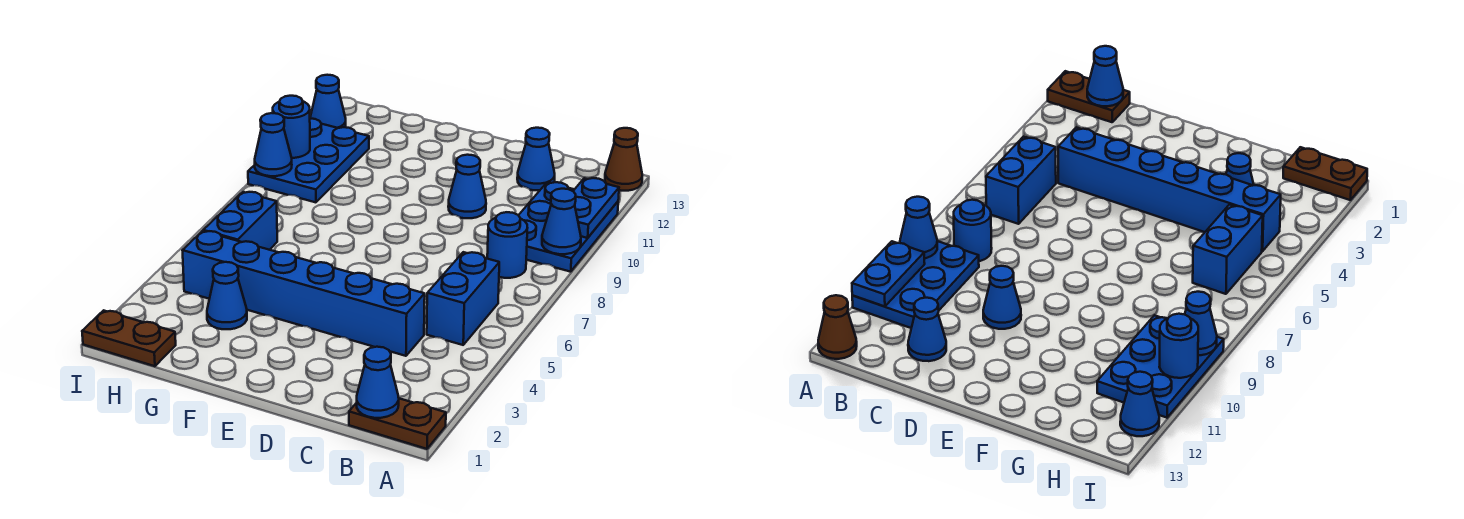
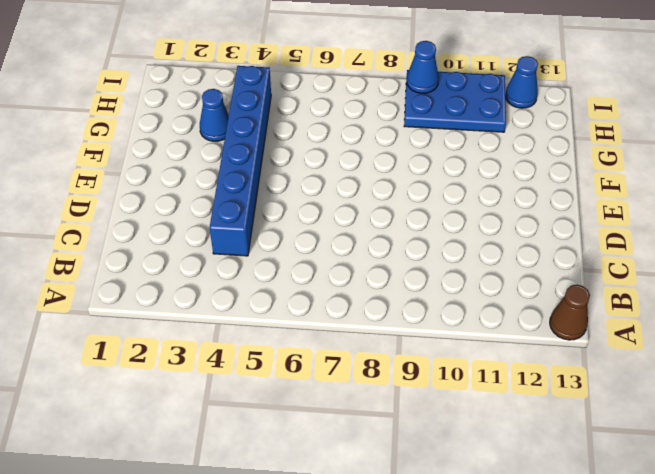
none -> brown 1x2 plate [349,398,446,449]
none -> blue 2x3 plate [519,182,618,272]
none -> blue 1x2 brick [427,252,499,345]

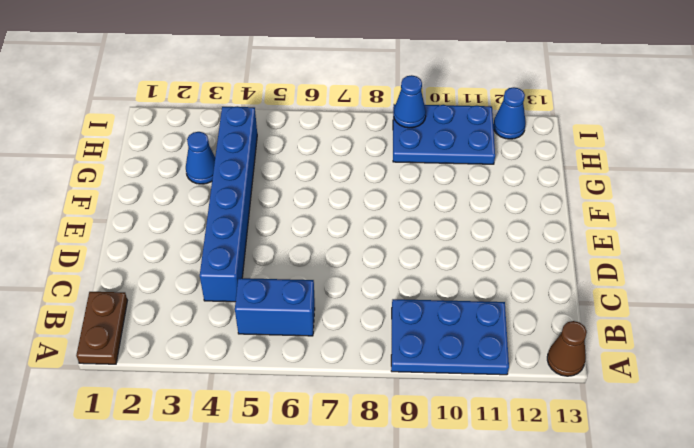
none -> blue 1x1 round brick [487,212,527,278]
none -> blue 1x1 cone [517,128,555,190]
none -> blue 1x1 cone [448,155,486,218]

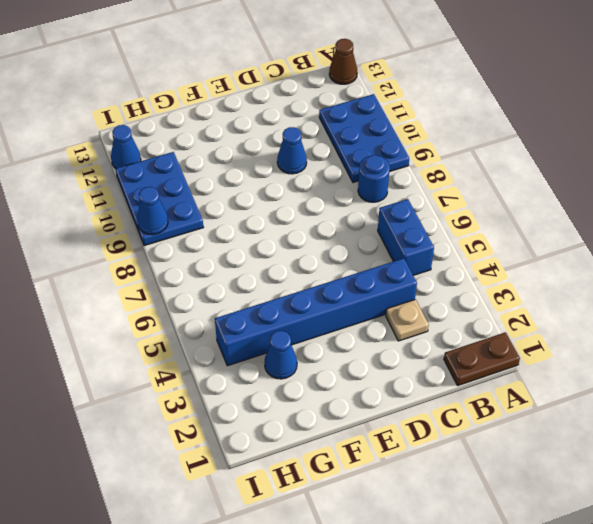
tan 1x1 plate [386,299,429,341] -> none
none -> blue 1x1 cone [517,128,555,190]
none -> brown 1x2 plate [82,310,176,366]
none -> blue 1x2 brick [203,192,277,250]

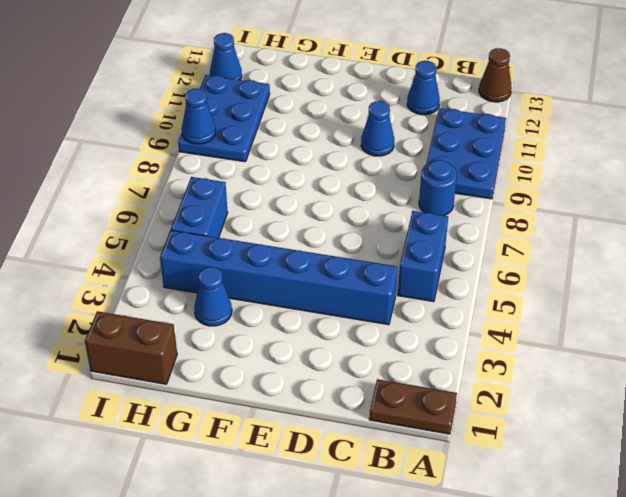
brown 1x2 brick [85,311,177,384] -> brown 1x2 plate [82,310,176,366]
none -> blue 1x1 cone [542,189,581,254]
none -> blue 1x2 plate [573,178,619,238]
none -> blue 1x1 cone [357,347,399,418]

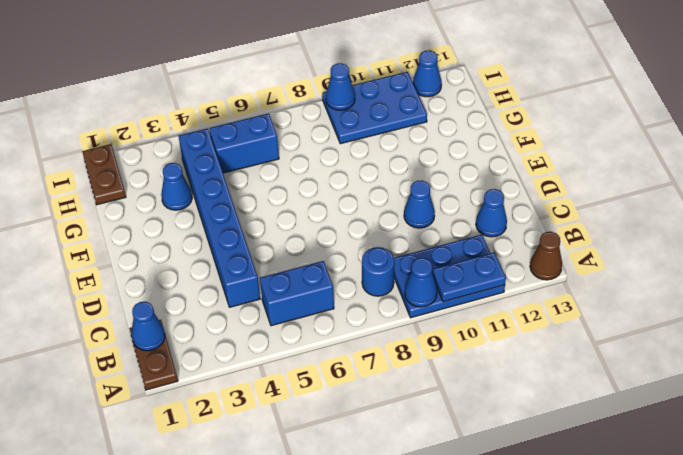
none -> blue 1x1 round brick [273,96,310,158]

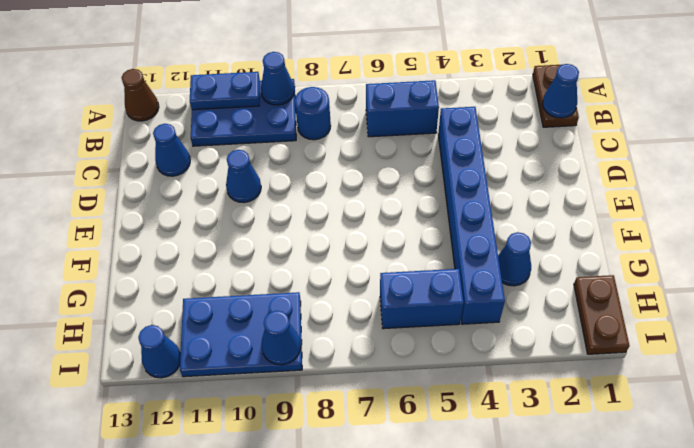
none -> blue 1x1 round brick [273,96,310,158]

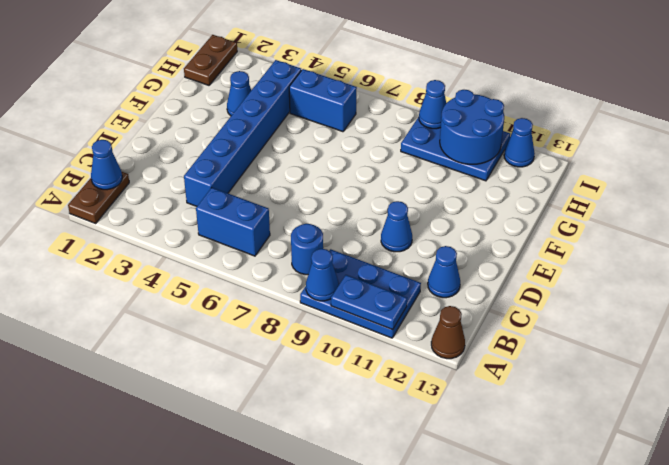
blue 2x2 round brick [440,90,504,164] -> blue 1x1 round brick [273,96,310,158]

